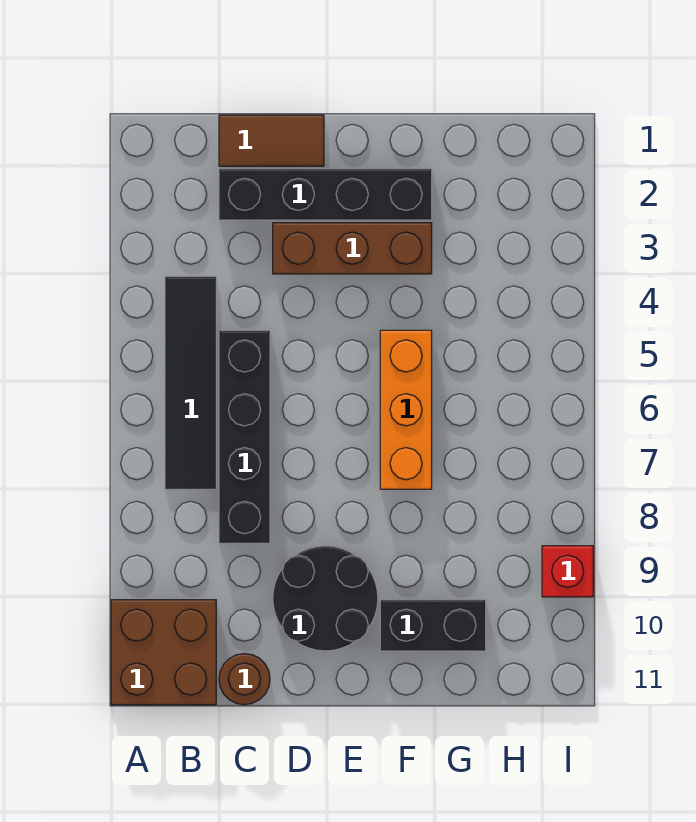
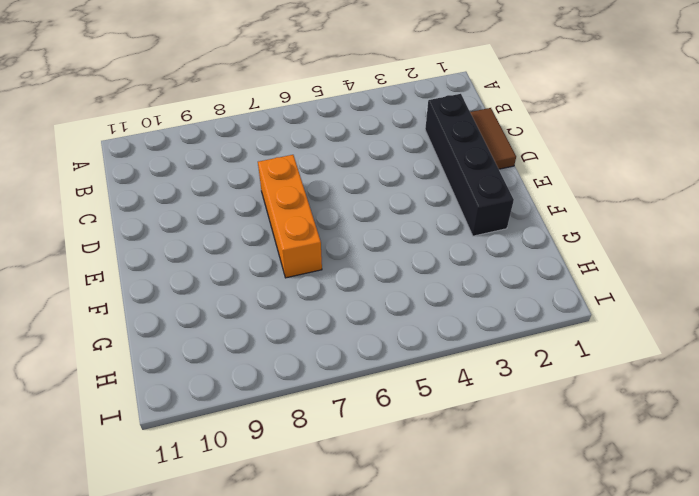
orange 1x3 brick [258,155,322,278] -> orange 1x3 brick turned to [380,330,432,489]
none -> brown 2x2 brick [111,600,216,705]
none -> black 1x4 tile [165,276,216,489]

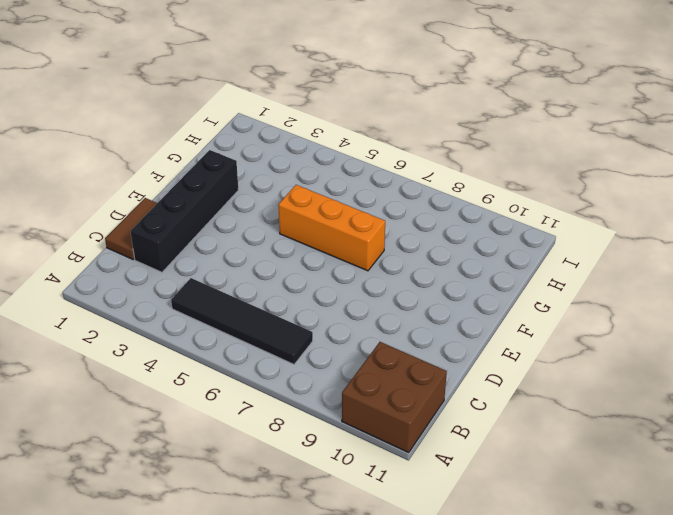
none -> black 1x4 brick [219,330,270,543]
none -> brown 1x1 round brick [219,654,270,705]

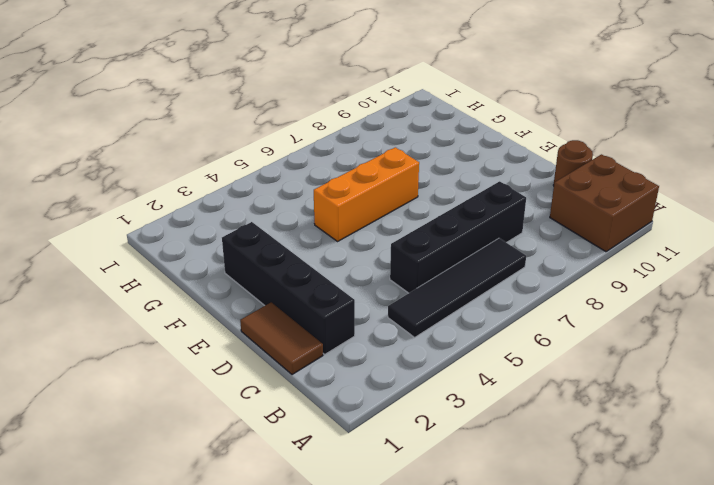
none -> brown 1x3 brick [273,223,432,274]
none -> black 2x2 round brick [273,546,378,651]

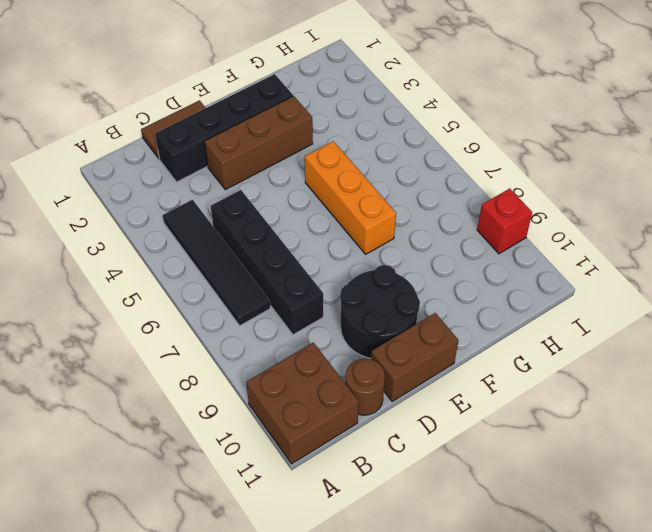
brown 1x2 brick [371,313,459,402] -> none
none -> black 1x2 brick [380,600,486,651]

